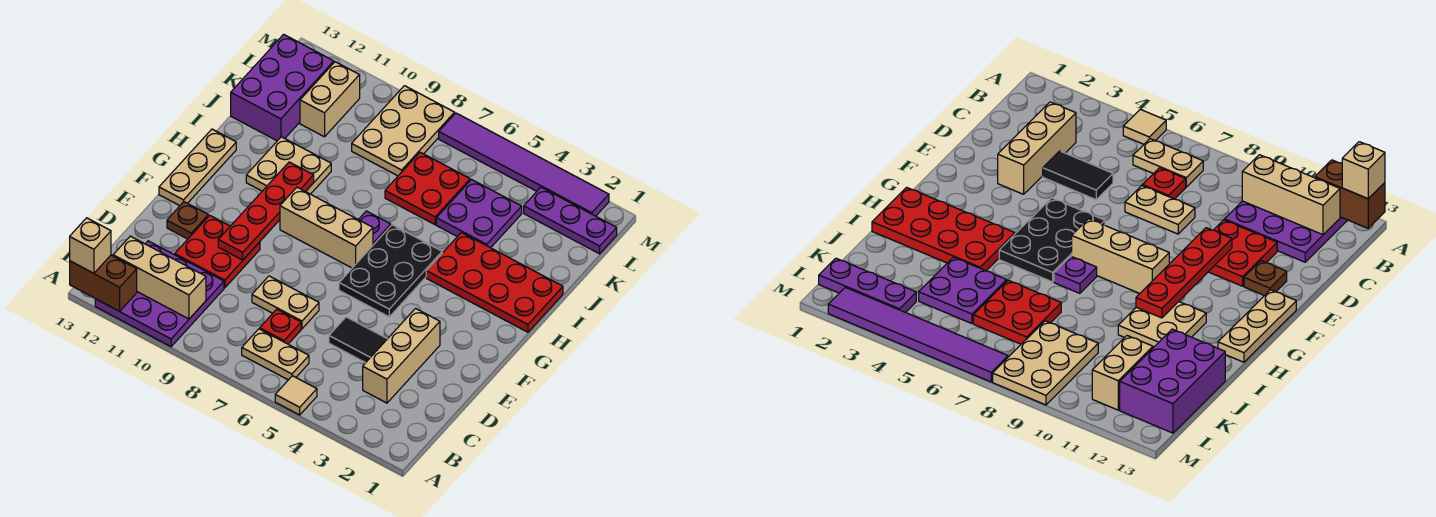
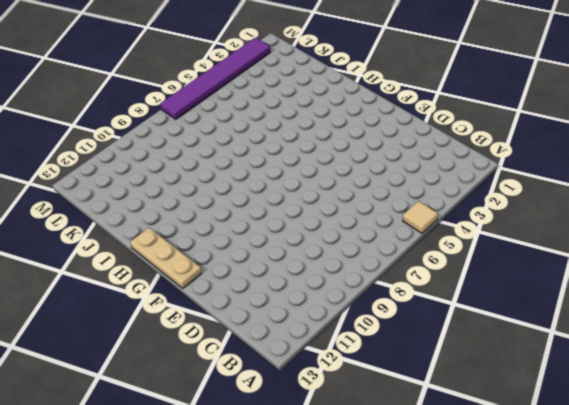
none -> purple 3x3 plate [95,241,224,347]
none -> tan 1x2 plate [242,329,309,380]
none -> tan 1x3 brick [363,309,440,403]

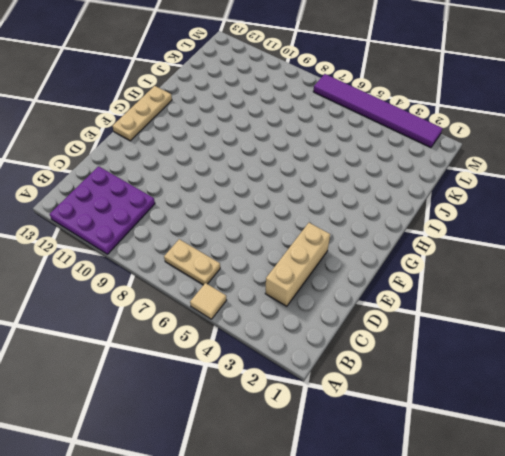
none -> red 1x1 plate [260,309,301,344]
none -> black 1x2 tile [329,317,387,363]
none -> tan 1x2 plate [252,276,319,329]

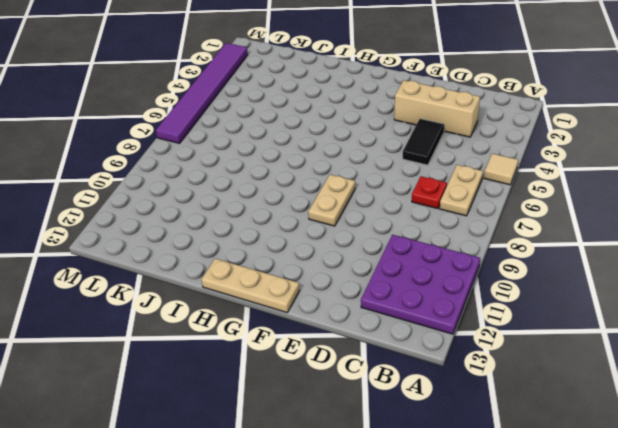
tan 1x2 plate [308,175,355,226] -> tan 1x2 plate moved to [252,276,319,329]
none -> red 2x2 plate [175,215,260,288]
none -> brown 1x1 plate [167,202,208,239]
none -> black 2x3 plate [339,225,442,317]

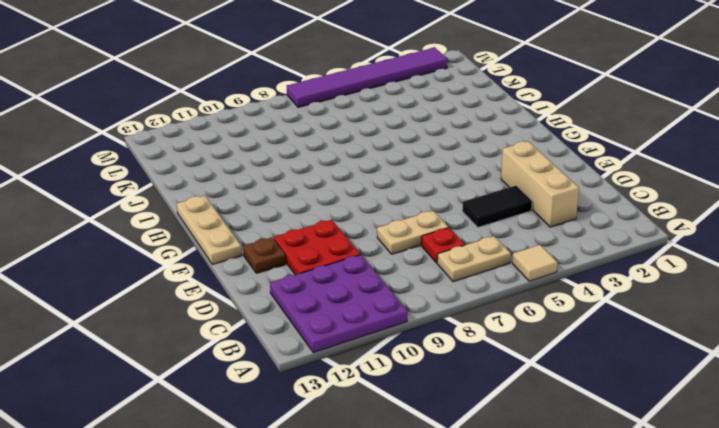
none -> black 2x3 plate [339,225,442,317]
none -> tan 1x3 brick [280,187,373,268]
none -> red 2x4 plate [426,233,563,332]

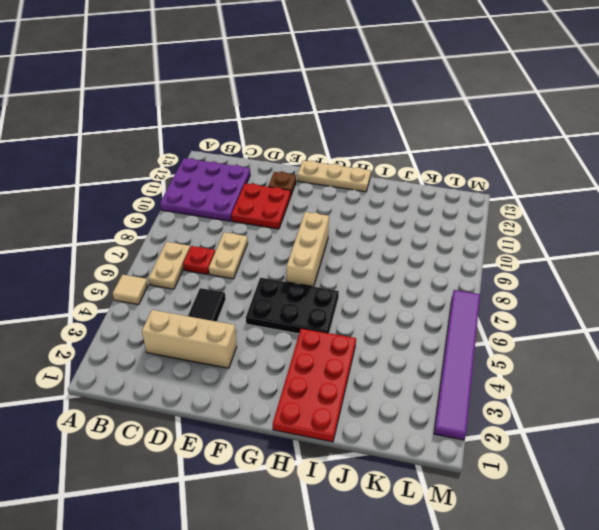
none -> purple 1x1 plate [358,211,391,245]
none -> tan 2x2 plate [246,137,331,194]
none -> purple 2x2 plate [436,180,522,248]

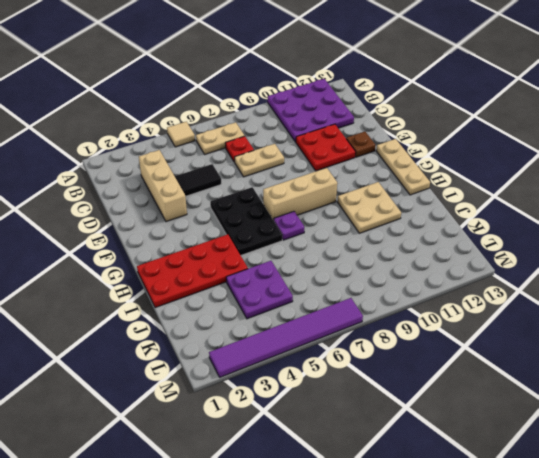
none -> red 2x2 plate [385,152,470,225]
none -> purple 2x3 brick [231,34,334,141]
none -> tan 2x3 plate [352,86,455,176]

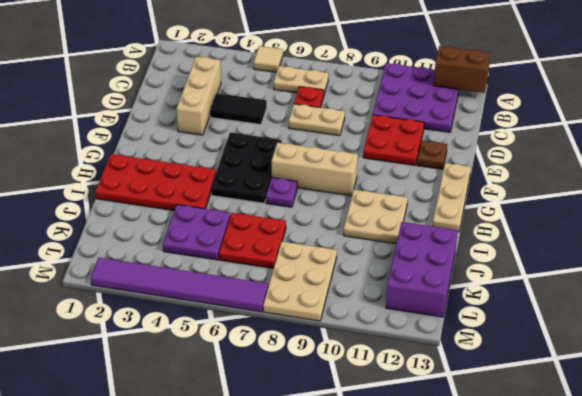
none -> tan 1x2 brick [300,62,360,137]
none -> purple 1x3 plate [524,187,617,254]
none -> tan 1x3 brick [113,236,206,319]

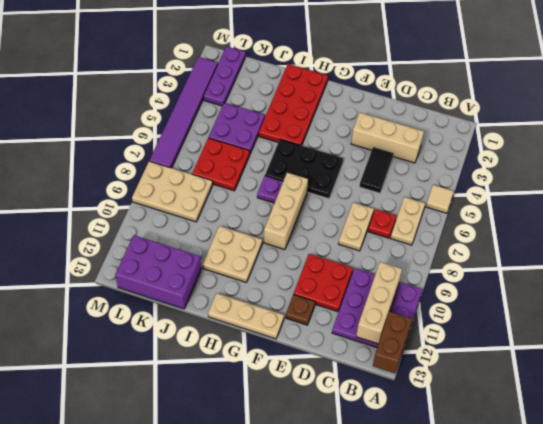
none -> tan 1x2 brick [300,62,360,137]
none -> red 1x4 plate [218,162,314,260]
none -> tan 1x1 brick [70,218,111,273]

